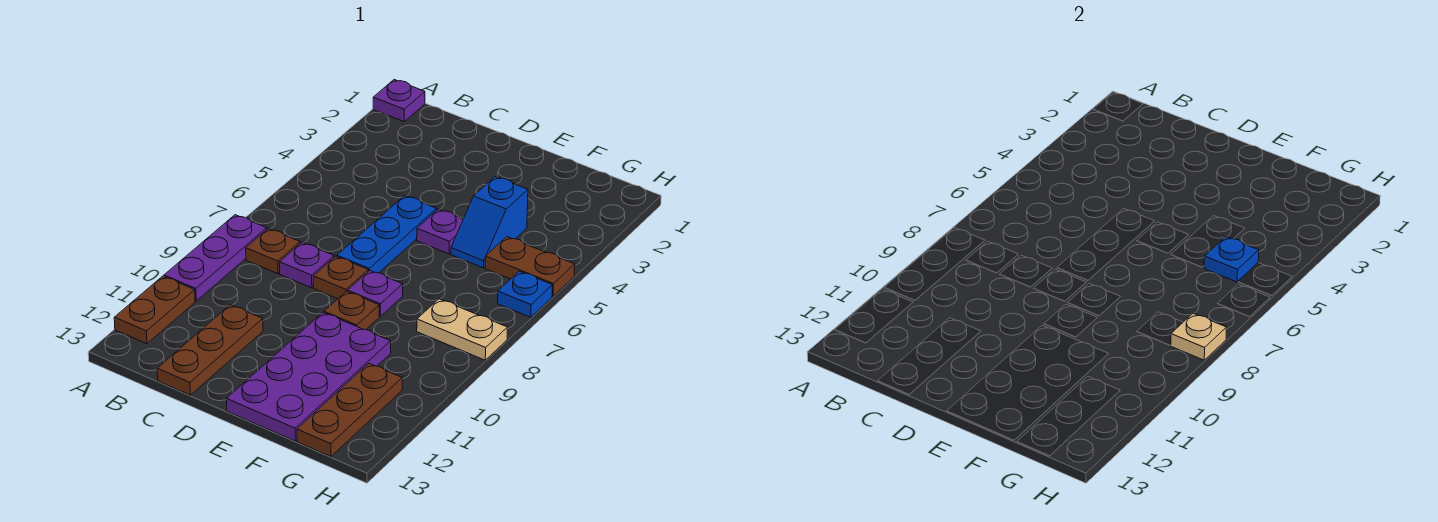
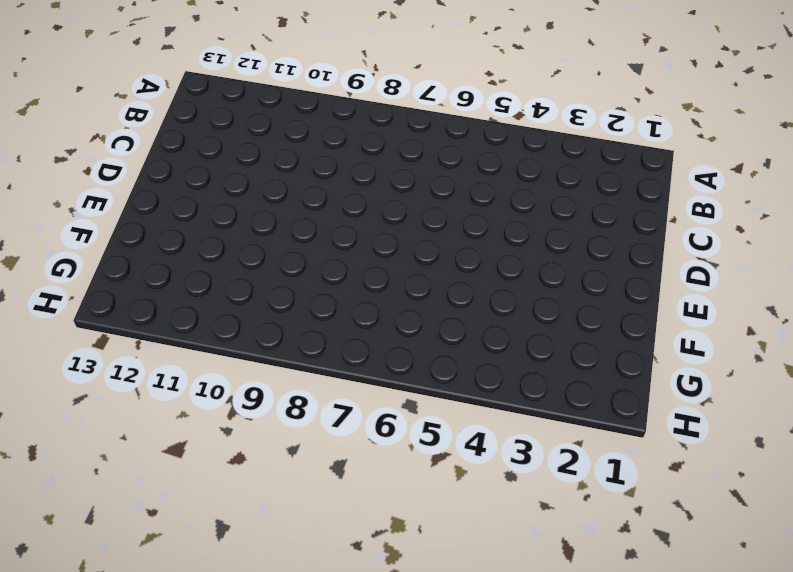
none -> purple 1x1 plate [373,80,425,122]
none -> purple 1x3 plate [164,215,267,301]
none -> brown 1x2 plate [114,276,195,344]

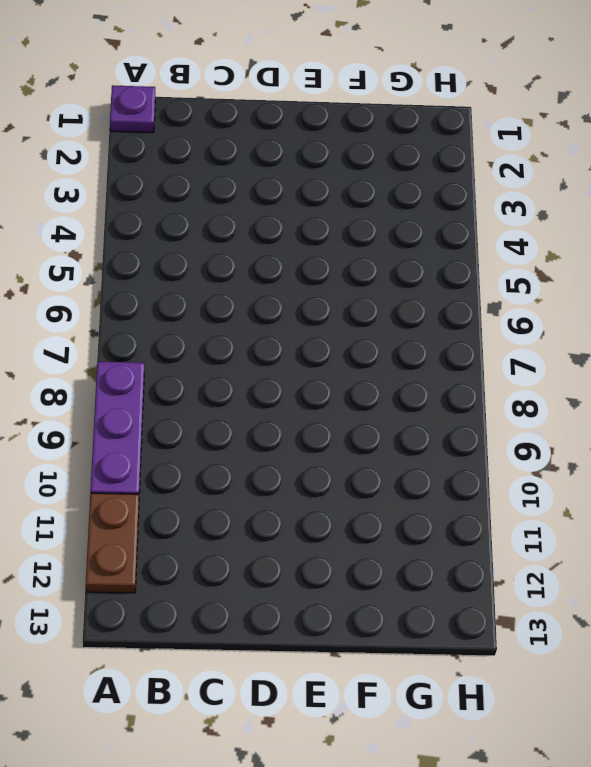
none -> brown 1x1 plate [246,228,300,274]
none -> purple 1x1 plate [279,242,334,288]
none -> brown 1x3 plate [157,305,263,395]

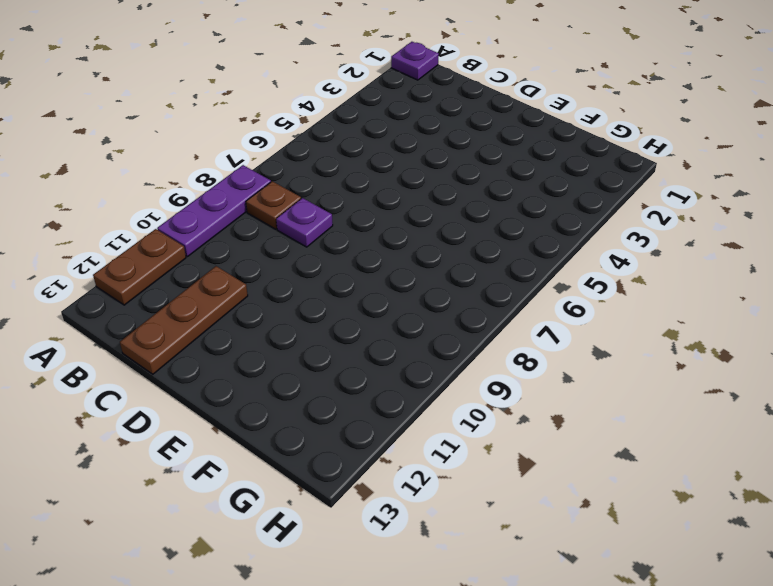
none -> blue 1x3 plate [337,196,437,273]
none -> brown 1x1 plate [313,256,368,299]
none -> purple 1x1 plate [417,209,463,254]

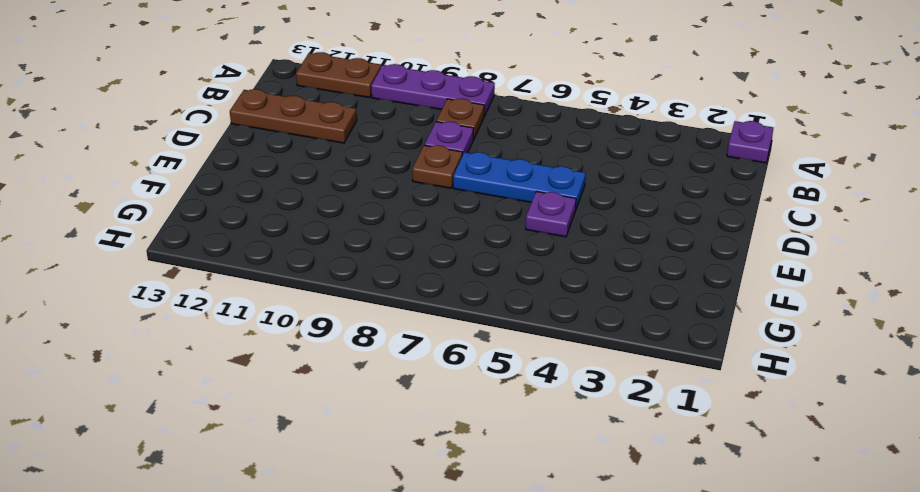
none -> purple 1x1 plate [348,271,403,316]
none -> brown 1x1 plate [324,291,379,330]
none -> purple 2x4 plate [227,313,391,441]

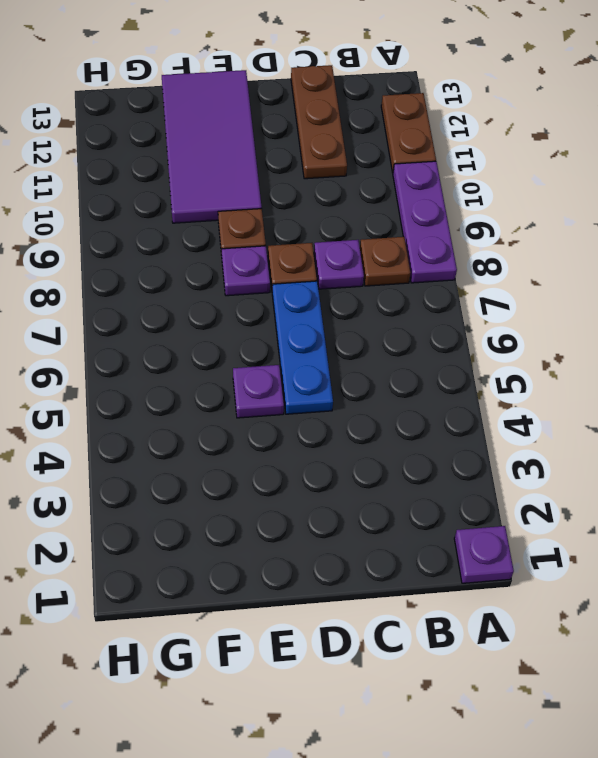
purple 2x4 tile [162,70,262,223] -> purple 2x4 plate [227,313,391,441]
none -> blue 1x2 slope [451,177,528,268]
none -> brown 1x2 plate [485,237,575,296]
none -> tan 1x2 plate [417,299,507,360]

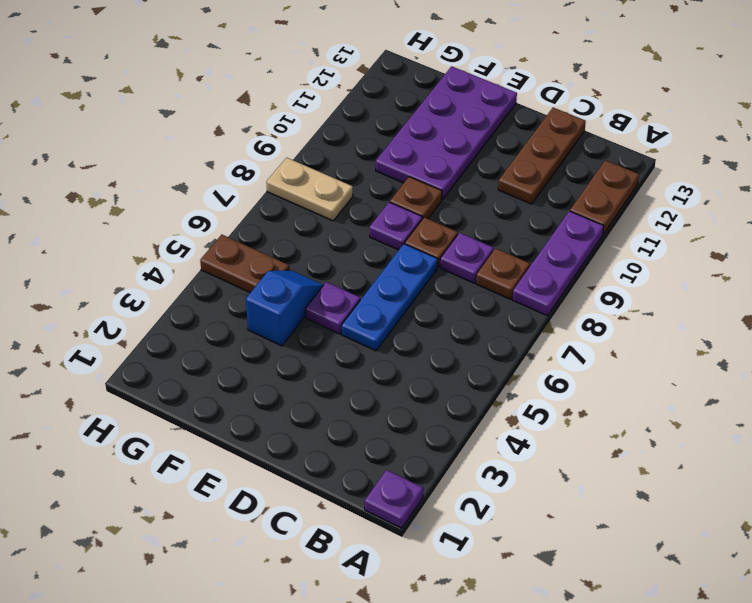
none -> brown 1x3 plate [297,363,402,457]
none -> blue 1x1 plate [497,271,552,317]
none -> blue 1x1 plate [1204,237,1259,282]

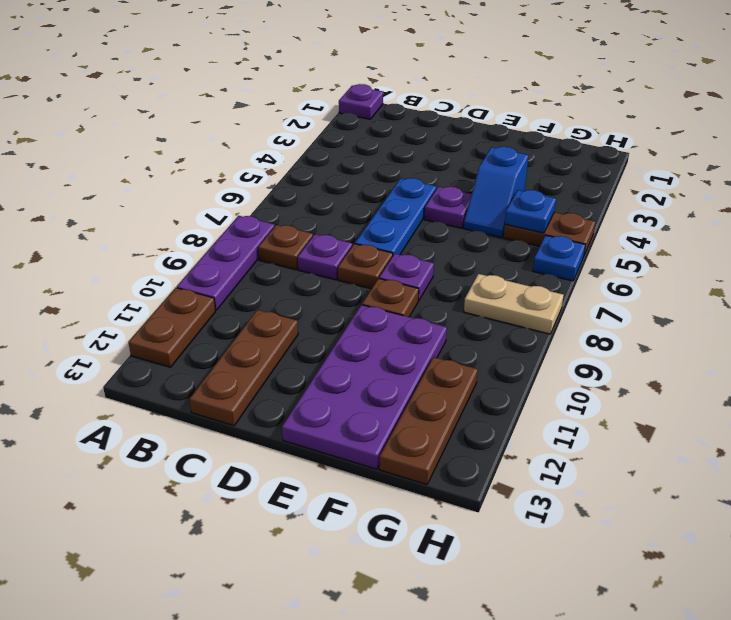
none -> tan 1x1 plate [1170,313,1226,360]

